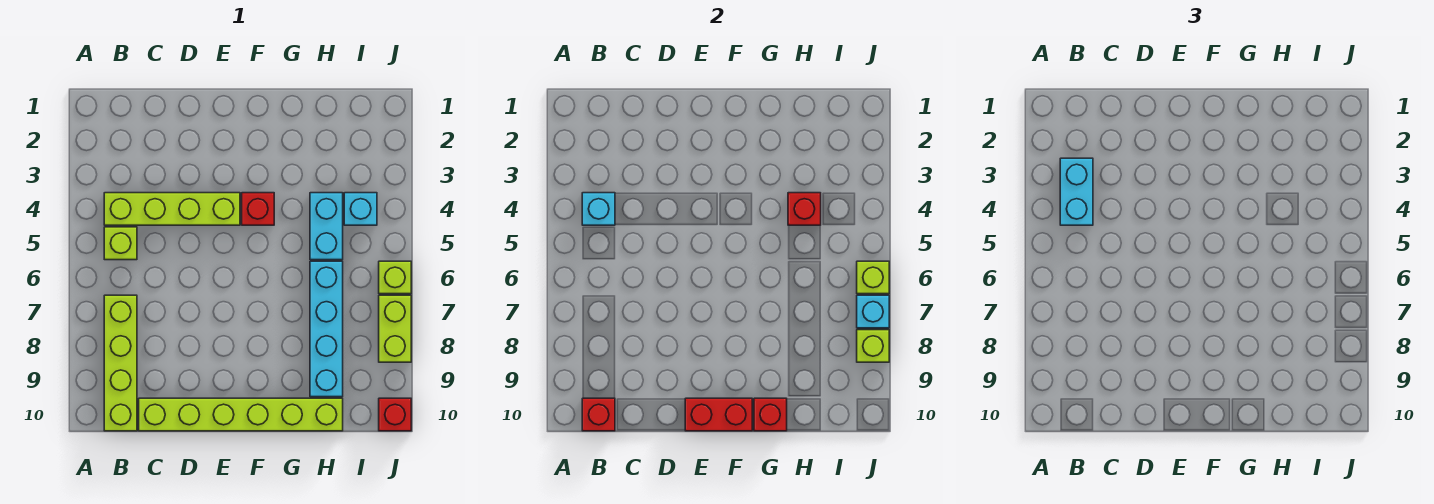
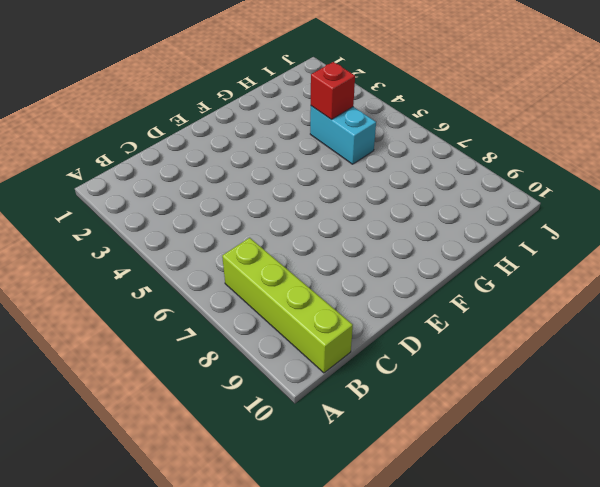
none -> lime 1x4 brick [104,193,240,225]
none -> lime 1x1 brick [104,227,137,260]
none -> lime 1x6 brick [139,398,343,431]

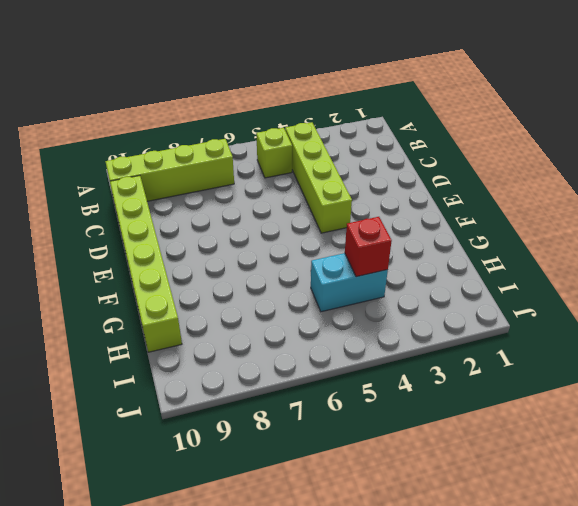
none -> red 1x1 brick [242,193,274,225]
none -> cyan 1x4 brick [310,261,343,397]
none -> cyan 1x1 brick [344,193,377,225]

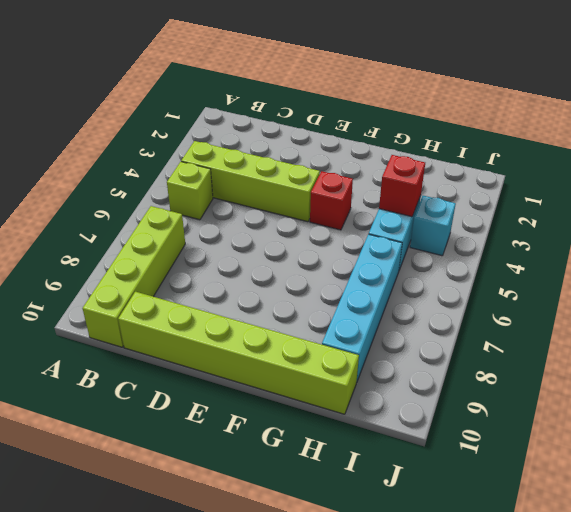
none -> lime 1x1 brick [379,261,411,294]
none -> lime 1x2 brick [379,295,411,362]
none -> red 1x1 brick [379,398,411,431]

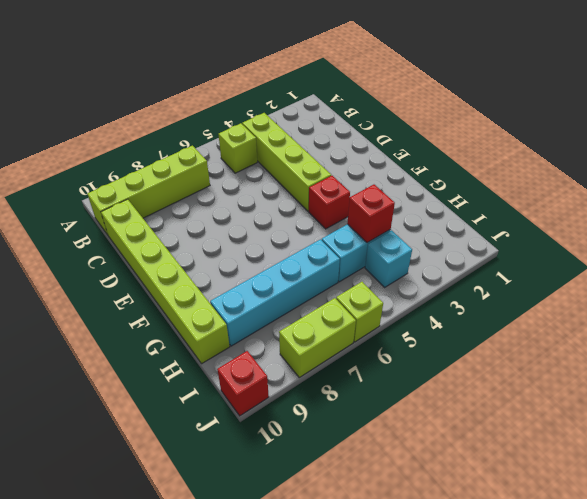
none -> cyan 1x1 brick [582,193,615,225]
none -> red 1x1 brick [582,398,615,431]
none -> red 1x2 brick [685,398,752,431]

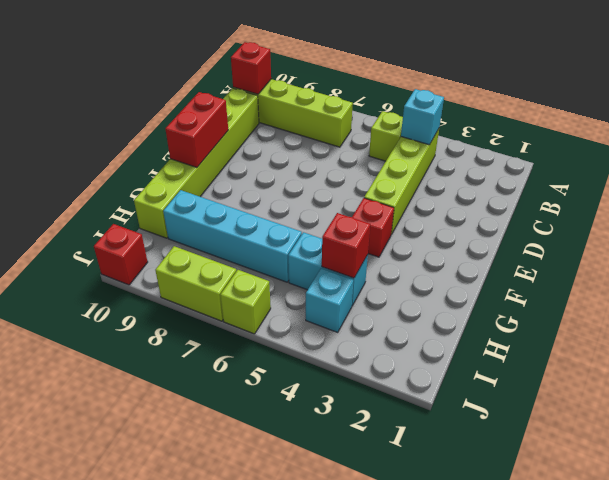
none -> red 1x1 brick [754,398,787,431]
none -> lime 1x1 brick [857,261,889,294]
none -> cyan 1x1 brick [857,295,889,328]

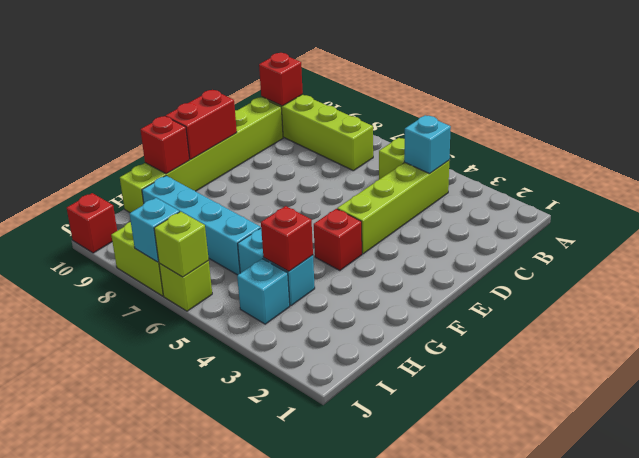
none -> lime 1x1 brick [857,330,889,362]
none -> cyan 1x2 brick [1060,158,1093,225]

